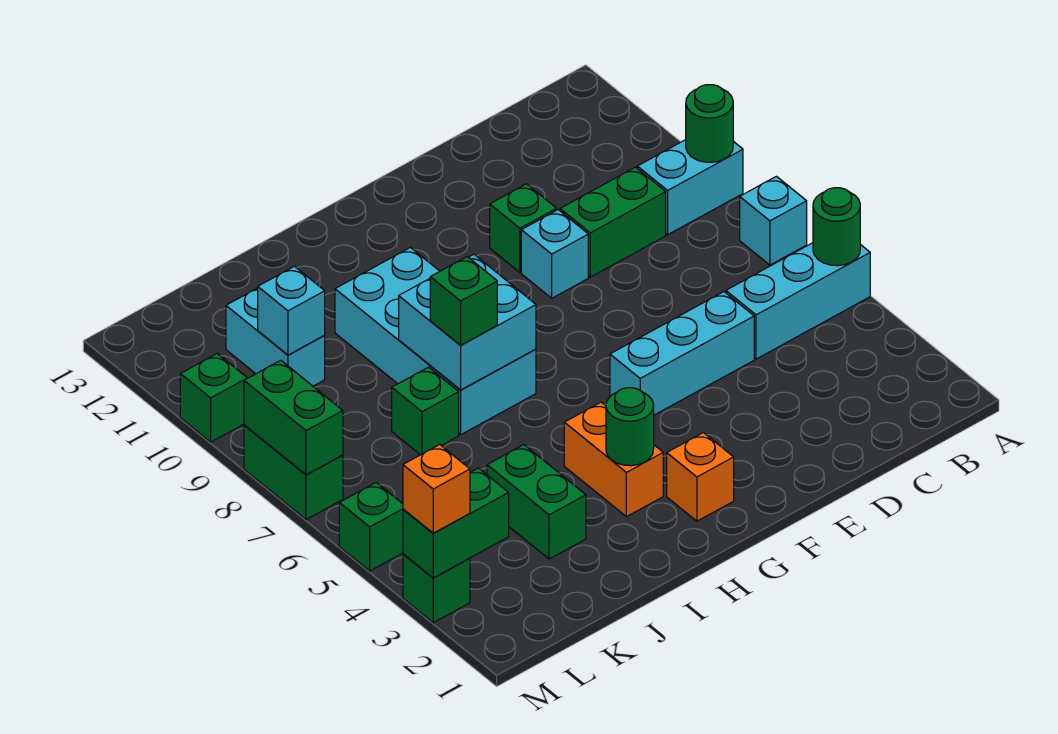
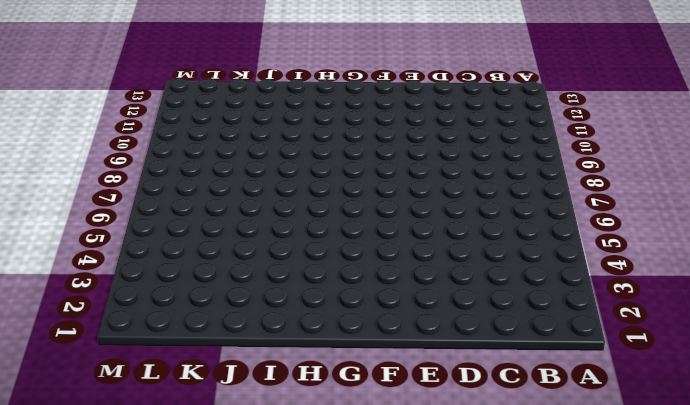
none -> cyan 1x3 brick [726,243,870,359]
none -> cyan 1x1 brick [740,176,807,265]
none -> cyan 1x2 brick [637,140,743,235]

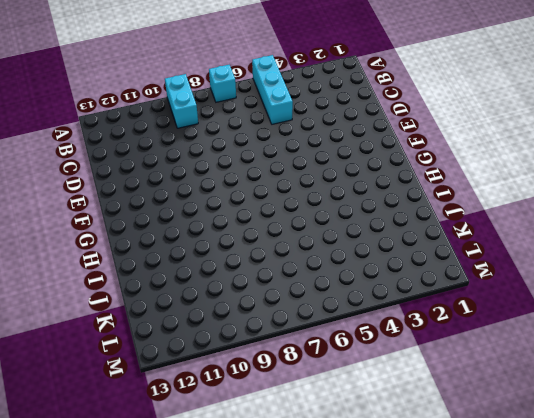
none -> green 1x2 brick [560,167,666,277]
none -> cyan 1x3 brick [610,292,754,415]
none -> cyan 1x1 brick [521,210,588,298]

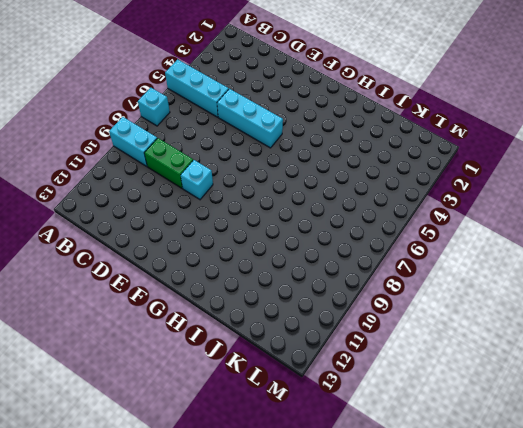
none -> green 1x1 brick [490,184,557,272]
none -> orange 1x1 brick [667,433,734,521]
none -> orange 1x2 brick [564,402,663,517]

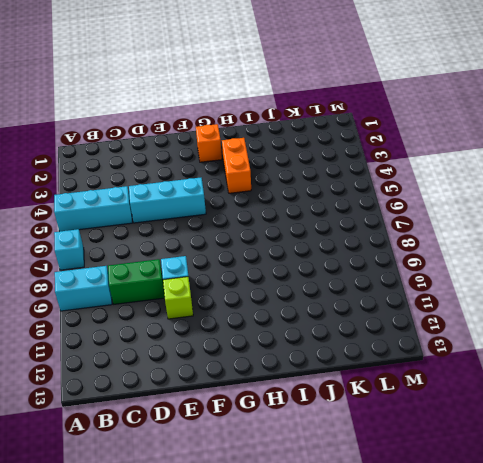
lime 1x1 brick [163,277,193,319] -> green 1x1 brick [490,184,557,272]
none -> cyan 2x4 brick [335,248,536,435]
none -> green 1x2 brick [487,445,586,559]
none -> green 1x1 brick [392,367,459,455]

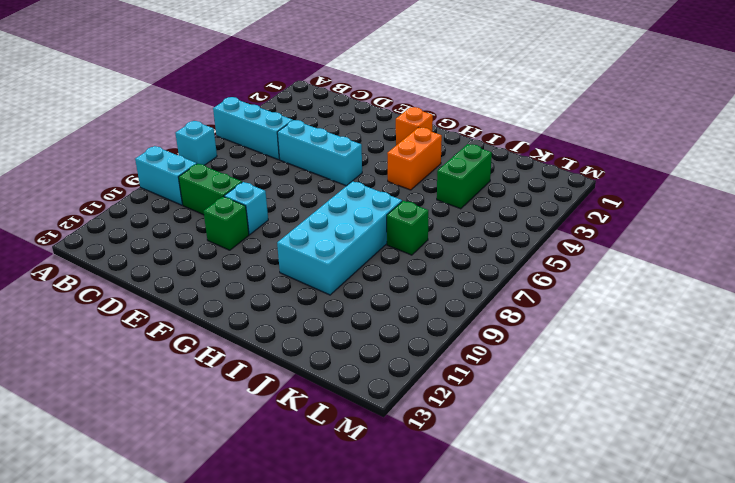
none -> cyan 1x2 brick [226,288,325,386]
none -> green 1x1 brick [403,554,470,623]
none -> green 1x1 brick [339,483,403,571]

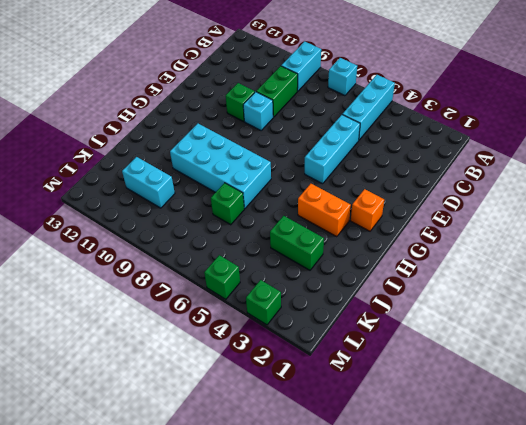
none -> green 1x2 brick [244,425,343,520]
none -> green 1x1 brick [180,354,247,442]
none -> green 1x1 round brick [813,188,860,266]

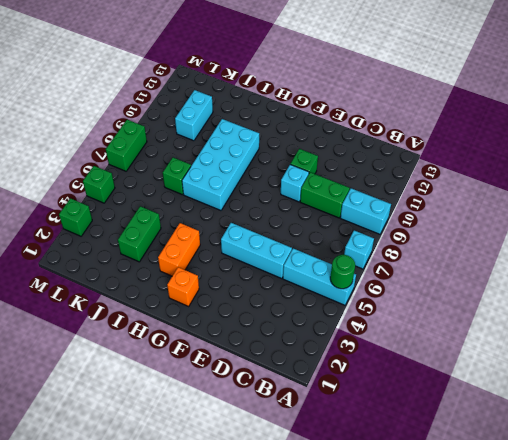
none -> green 1x1 brick [180,354,247,442]
none -> green 1x1 round brick [686,85,733,162]
none -> green 1x1 round brick [606,388,654,466]

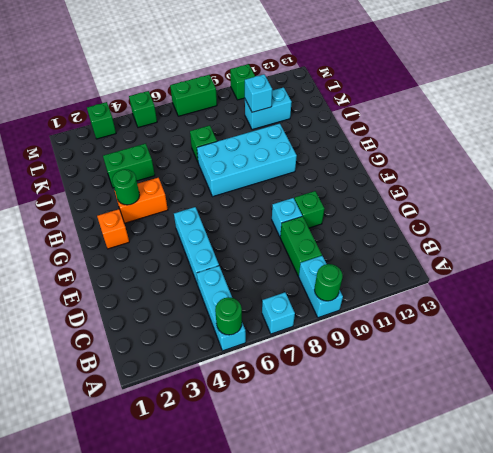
none -> cyan 2x2 brick [399,254,536,390]
none -> green 1x2 brick [403,468,509,578]
none -> green 1x2 brick [244,360,343,475]

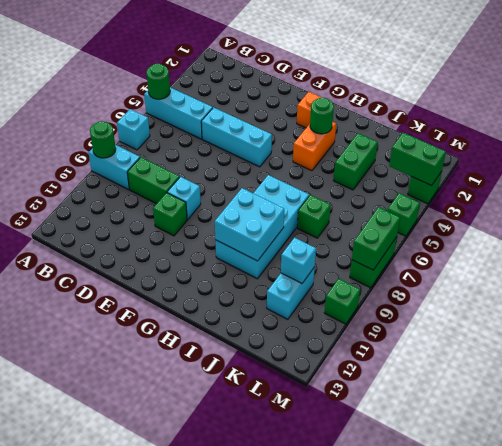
cyan 2x2 brick [215,188,284,261] -> cyan 2x2 brick moved to [399,254,536,390]
none -> green 1x1 brick [430,257,497,345]
none -> orange 1x1 brick [403,445,470,533]

